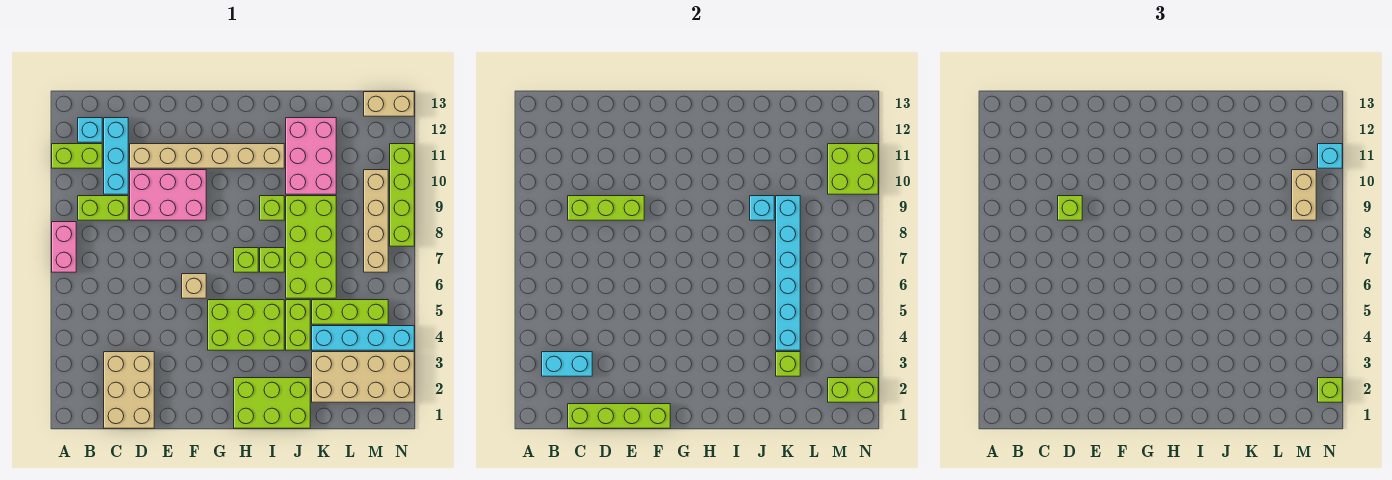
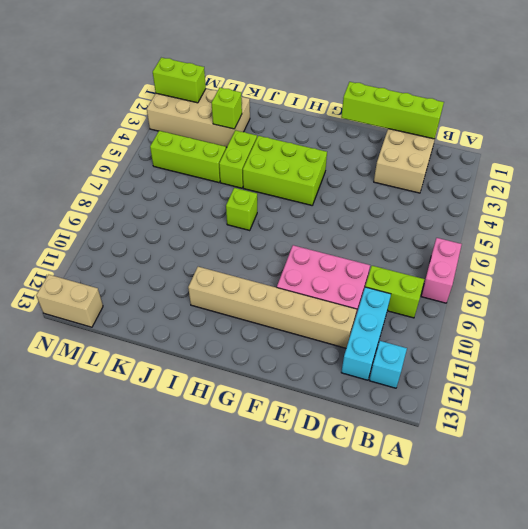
none -> lime 1x2 brick [52,144,102,168]
none -> tan 1x1 brick [182,274,206,298]
none -> lime 2x3 brick [234,378,310,428]
none -> lime 1x1 brick [234,248,258,272]

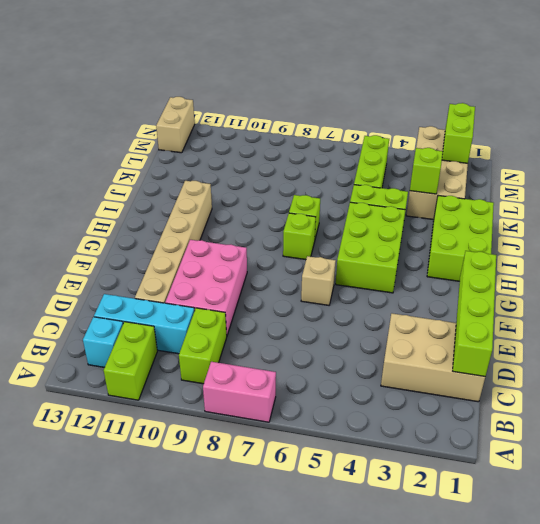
none -> lime 1x1 brick [260,196,284,220]
none -> lime 2x4 brick [286,196,336,298]
none -> pink 2x3 brick [286,118,336,194]
none -> cyan 1x4 brick [312,326,414,350]

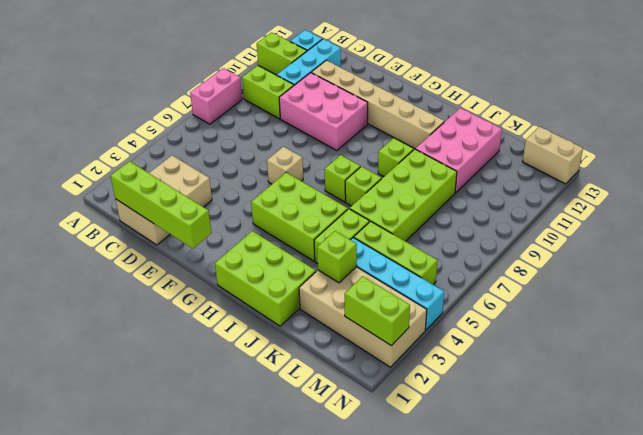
none -> tan 1x4 brick [364,170,388,272]
none -> lime 1x4 brick [390,144,414,246]
none -> cyan 1x2 brick [542,352,592,376]
none -> lime 1x3 brick [568,196,644,220]

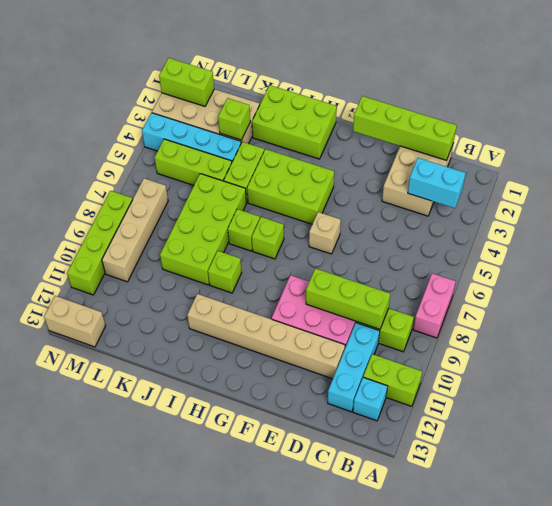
none -> pink 2x3 brick [286,118,336,194]
none -> cyan 1x1 brick [750,196,774,220]
none -> cyan 1x6 brick [776,196,800,350]
none -> lime 2x2 brick [828,144,878,194]

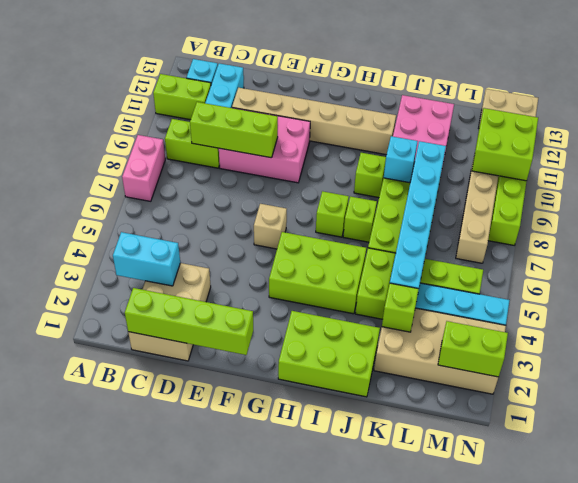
none -> lime 1x1 brick [1058,196,1082,220]
none -> tan 1x2 brick [1292,170,1316,220]
none -> lime 1x1 brick [1318,378,1342,402]
none -> cyan 1x1 brick [1318,144,1342,168]

